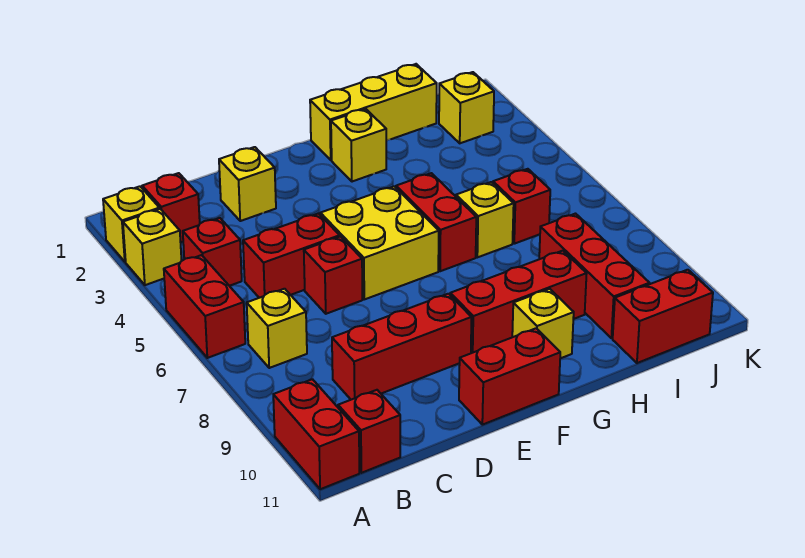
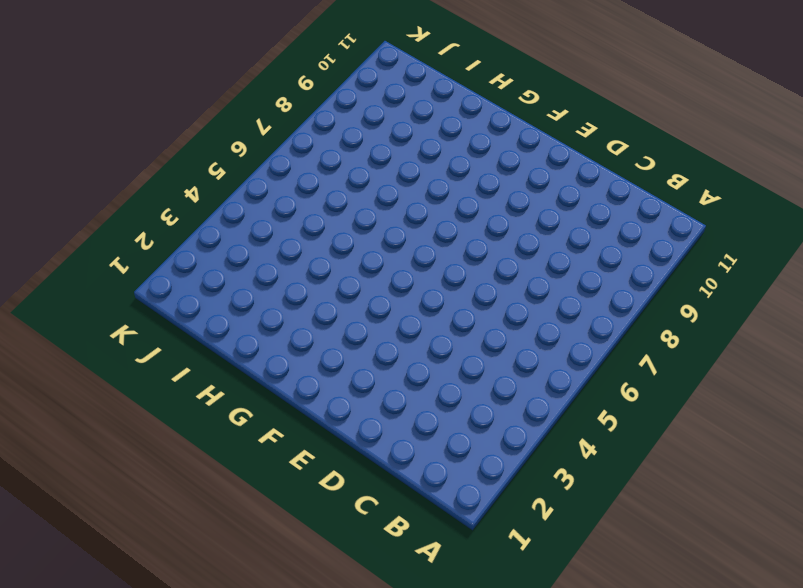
none -> yellow 1x1 brick [103,186,159,262]
none -> yellow 1x1 brick [123,209,182,285]
none -> red 1x2 brick [164,255,245,358]

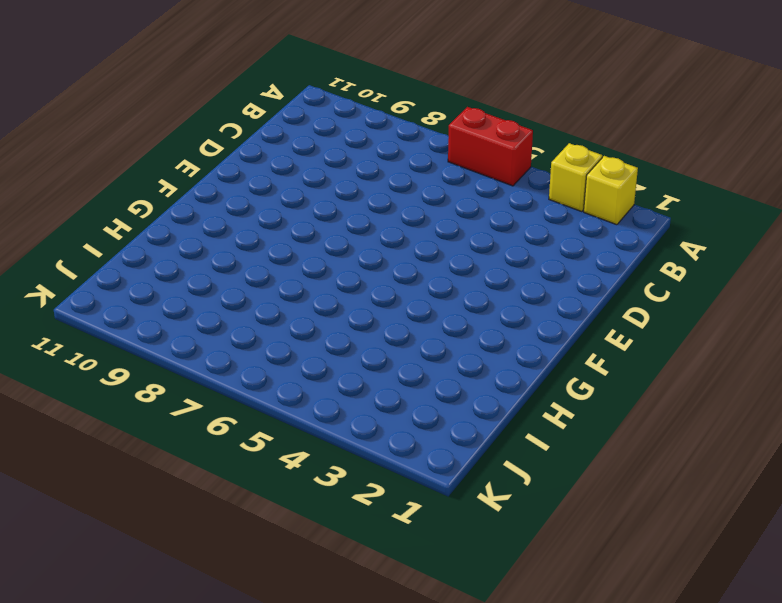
none -> red 1x2 brick [273,379,359,489]
none -> red 1x1 brick [142,173,200,242]
none -> red 1x1 brick [183,218,242,286]

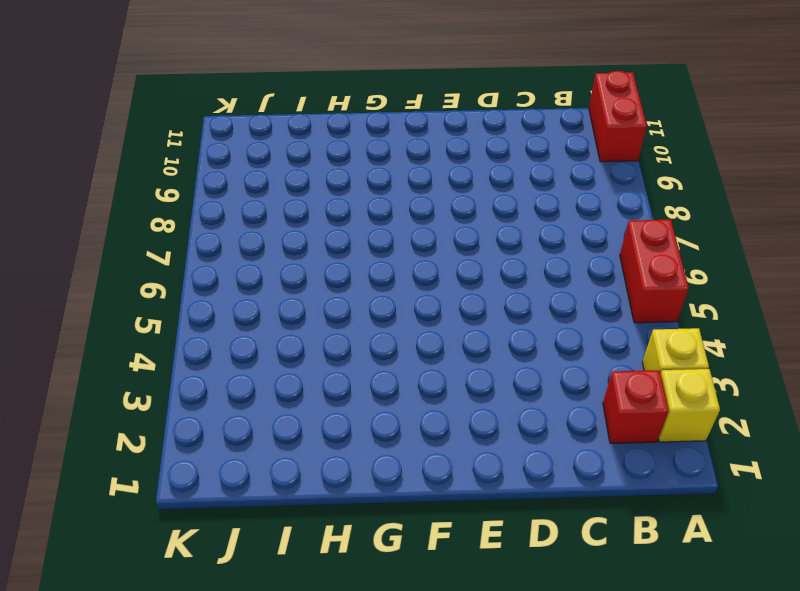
none -> red 1x1 brick [183,218,242,286]
none -> yellow 1x1 brick [247,289,307,368]
none -> red 1x1 brick [338,390,400,473]

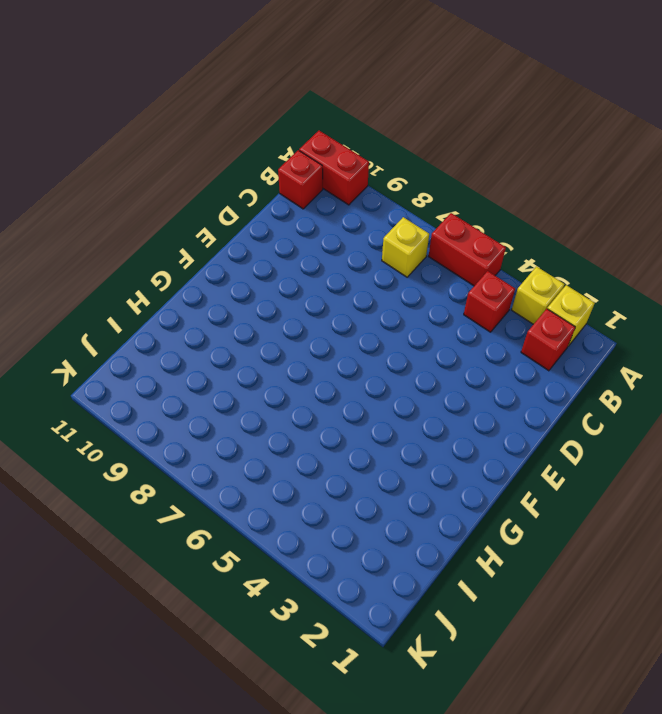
none -> red 1x2 brick [243,213,340,298]
none -> red 1x3 brick [332,294,471,400]
none -> yellow 1x1 brick [219,147,276,221]

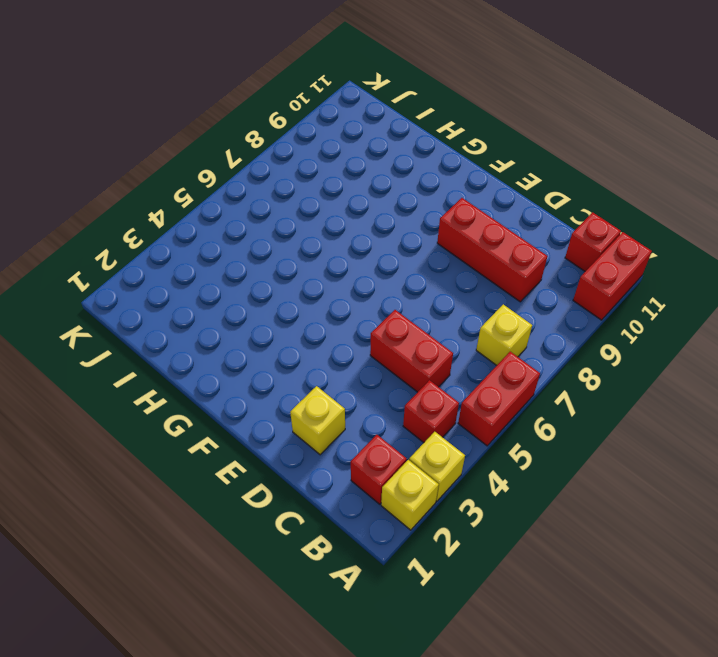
none -> red 1x1 brick [304,237,362,314]
none -> yellow 2x2 brick [320,186,439,299]
none -> red 1x2 brick [459,328,560,425]

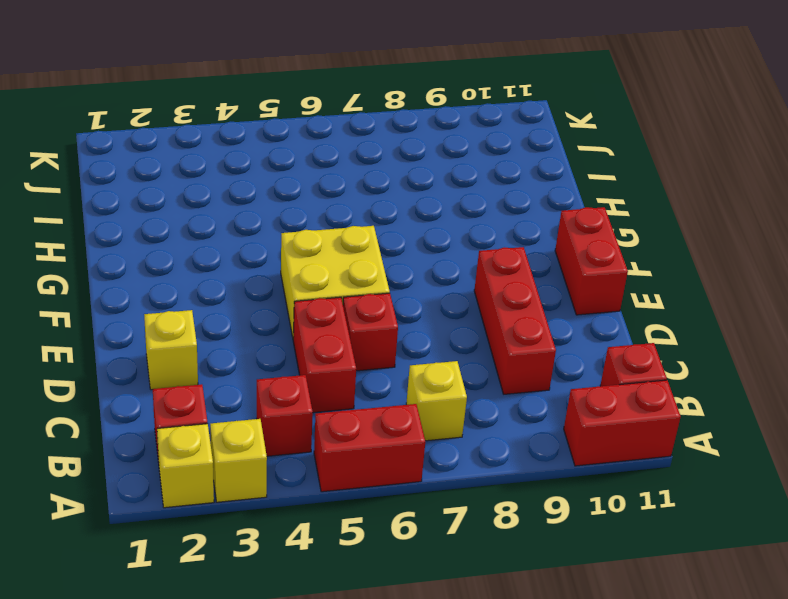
none -> red 1x3 brick [450,251,587,353]
none -> yellow 1x3 brick [310,64,437,160]
none -> yellow 1x1 brick [331,109,386,182]

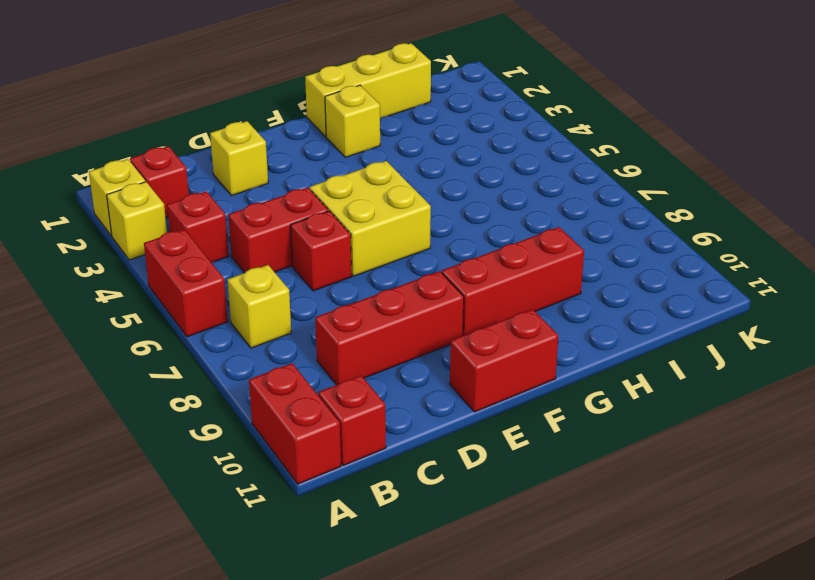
none -> red 1x2 brick [396,173,476,271]
none -> yellow 1x1 brick [512,289,574,358]
none -> yellow 1x1 brick [456,182,514,257]

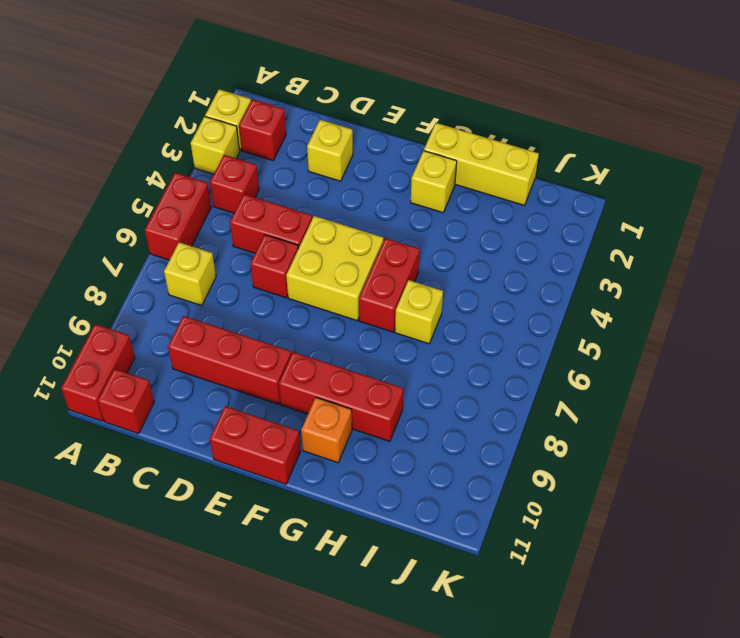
orange 1x1 brick [301,398,352,463] -> yellow 1x1 brick [512,289,574,358]
none -> red 1x1 brick [493,169,550,244]
none -> red 1x3 brick [539,214,649,338]
none -> red 1x2 brick [613,270,713,363]

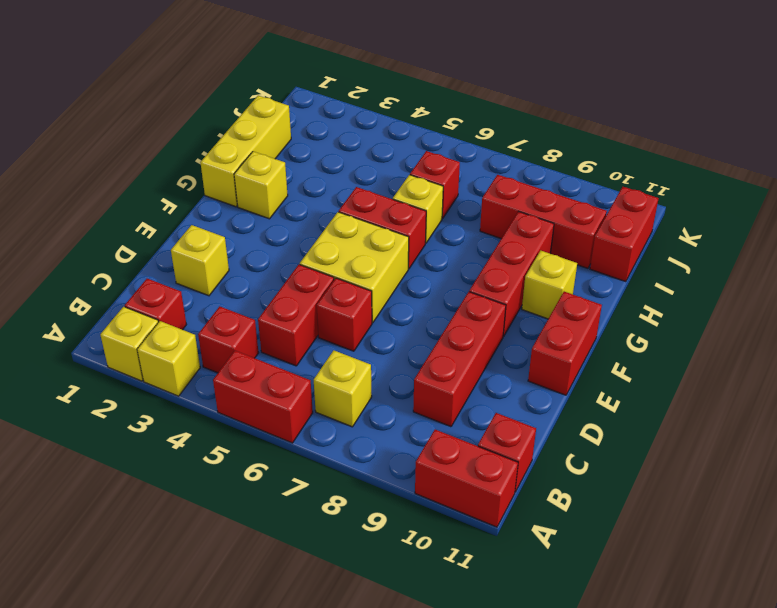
none -> yellow 1x1 brick [439,72,494,143]

